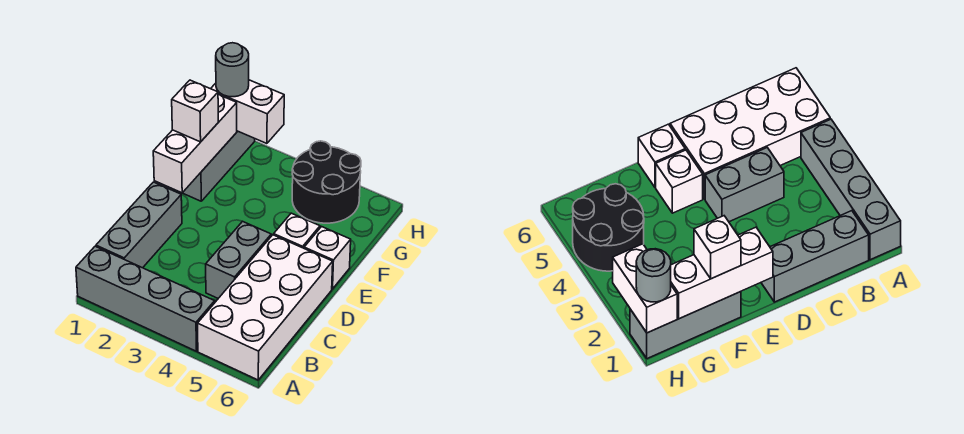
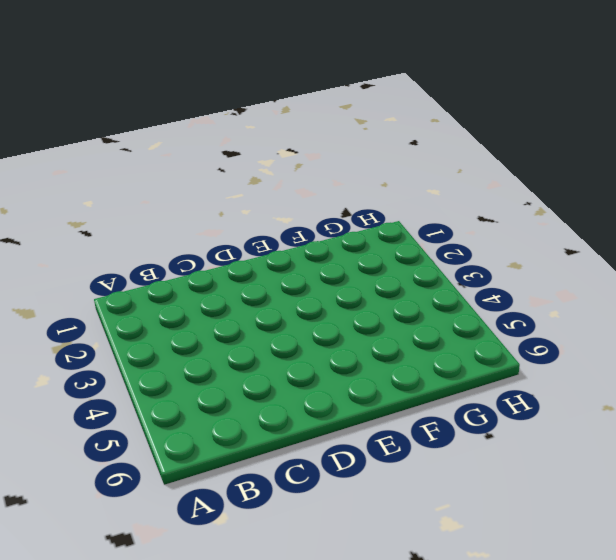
none -> grey 1x4 brick [76,246,215,351]
none -> white 2x4 brick [198,235,333,380]
none -> grey 1x3 brick [96,182,182,268]

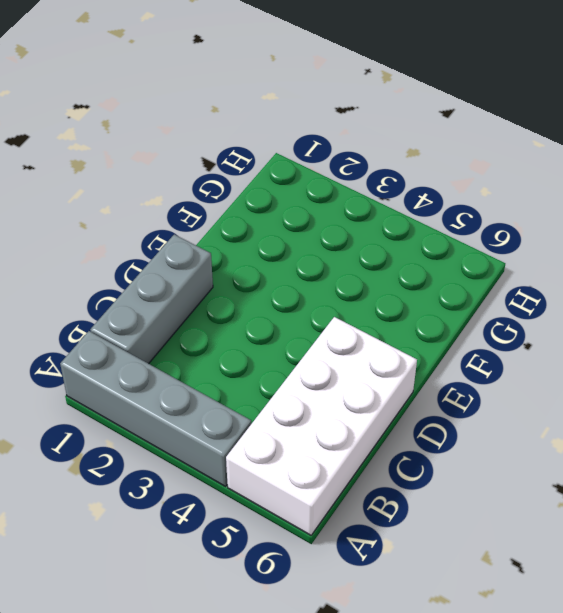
none -> grey 1x2 brick [206,221,271,298]
none -> white 1x1 brick [274,213,320,248]
none -> white 1x1 brick [304,227,351,289]

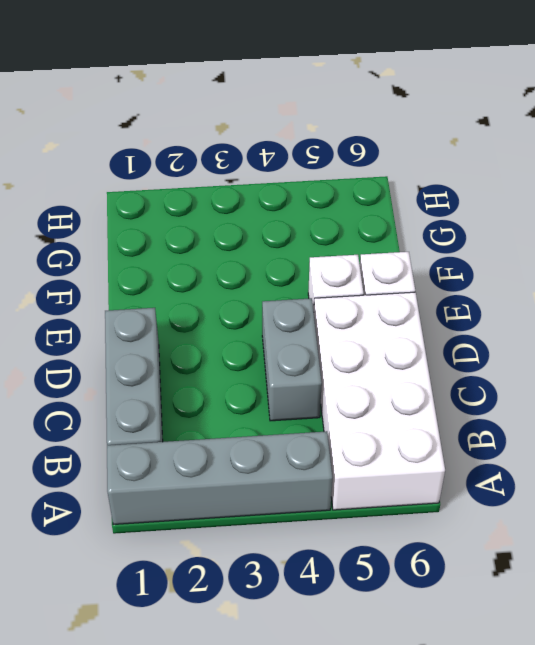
none -> grey 1x3 brick [183,131,255,201]
none -> black 2x2 round brick [292,141,361,223]
none -> white 1x3 brick [153,94,237,193]

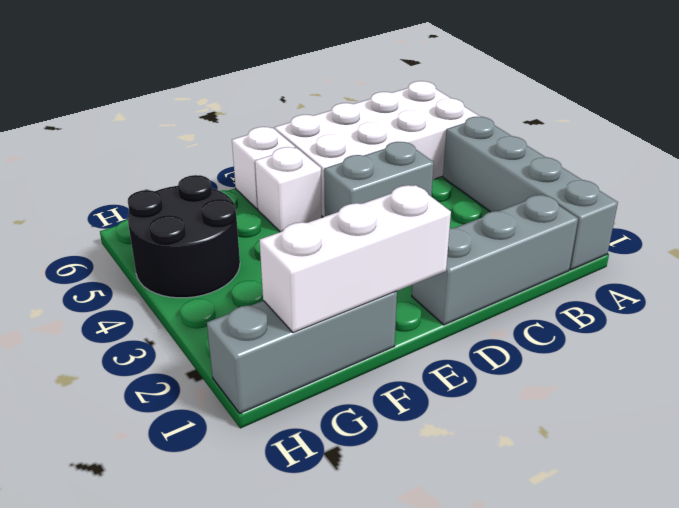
none -> white 1x2 brick [211,80,284,144]
none -> white 1x1 brick [172,80,218,142]
none -> grey 1x1 round brick [216,43,249,97]

